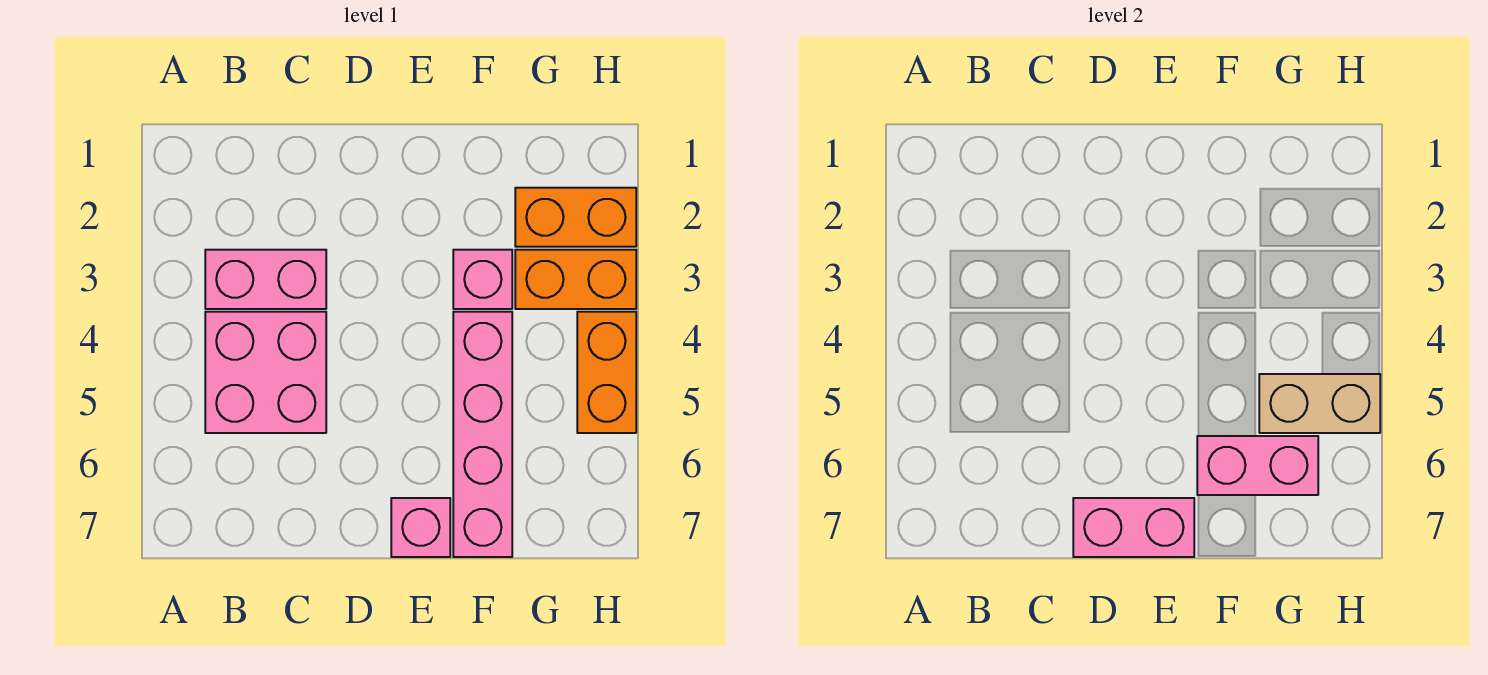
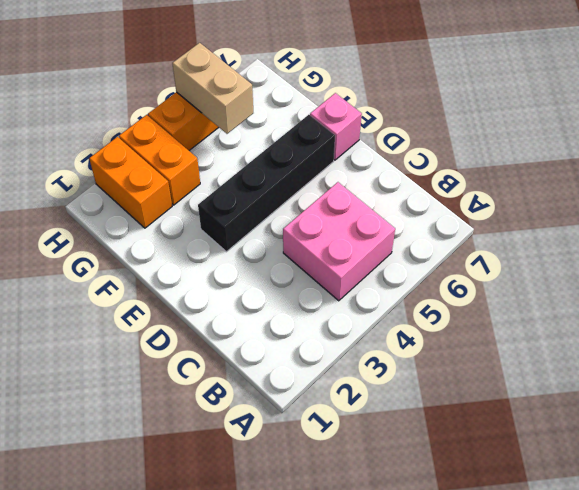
black 1x4 brick [198,115,335,252] -> none
none -> pink 1x2 brick [205,250,326,309]
none -> pink 1x1 brick [453,250,512,309]

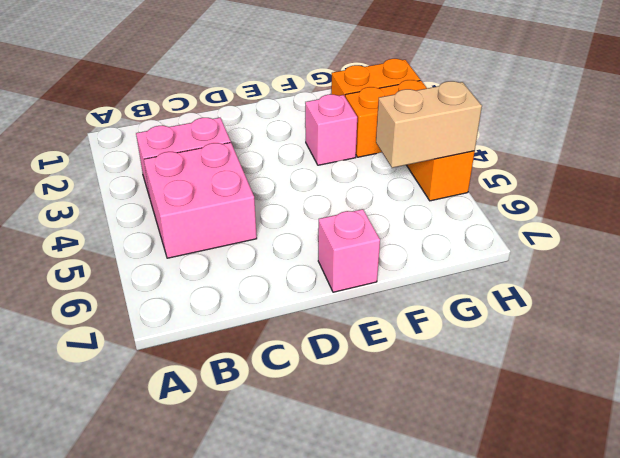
none -> pink 1x4 brick [453,312,512,557]
none -> pink 1x2 brick [1073,498,1194,557]

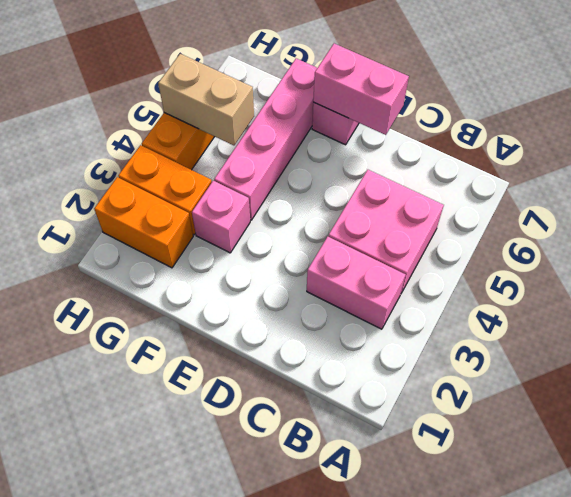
none -> pink 1x2 brick [1197,436,1318,495]

